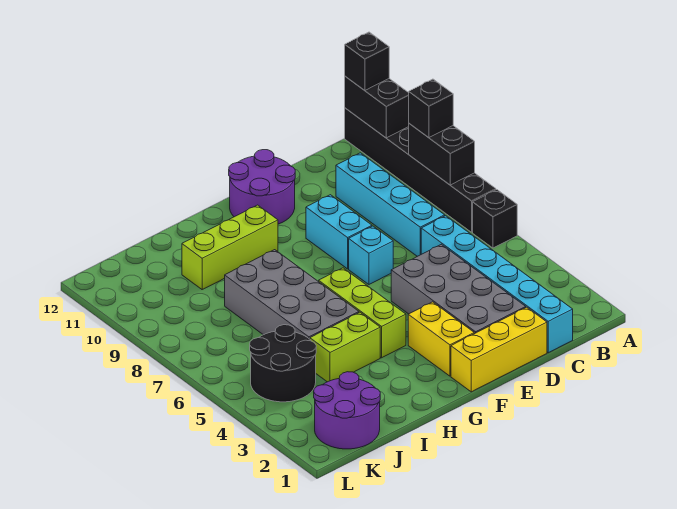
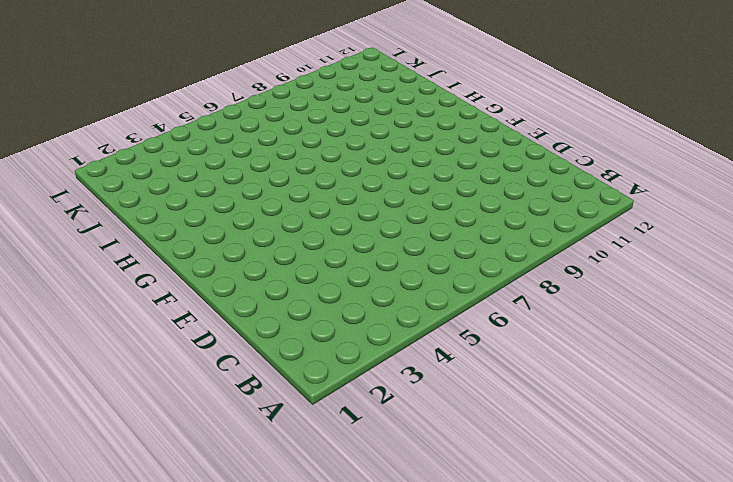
none -> black 1x1 brick [473,190,517,248]
none -> black 1x6 brick [345,108,496,232]
none -> cyan 1x6 brick [421,216,573,353]

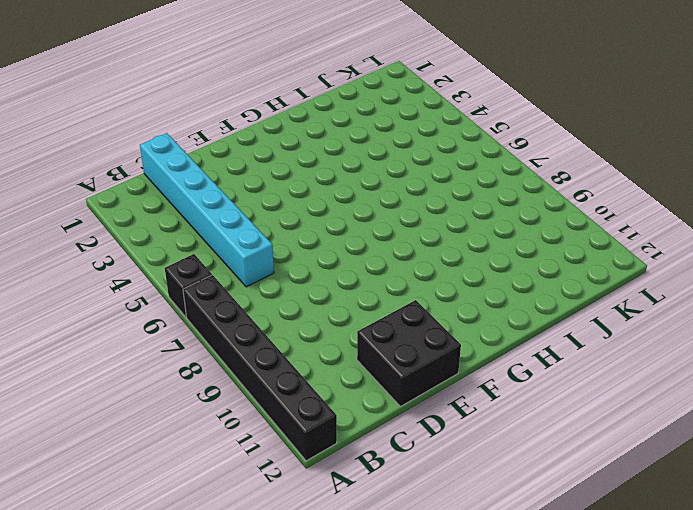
black 2x2 brick [357,300,461,406] -> purple 2x2 round brick [229,150,295,224]
none -> cyan 1x4 brick [336,153,445,256]
none -> yellow 1x3 brick [451,307,547,392]
none -> grey 2x4 brick [391,244,526,334]

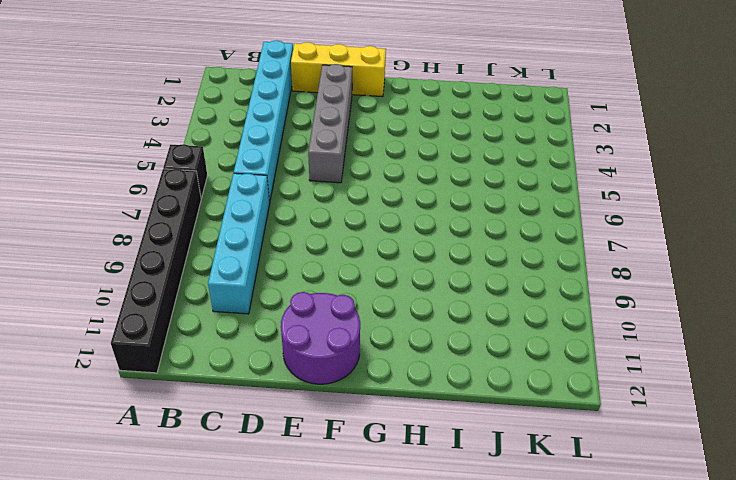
grey 1x4 brick [308,64,352,183] -> grey 2x4 brick [391,244,526,334]
none -> cyan 1x1 brick [349,226,393,284]
none -> cyan 1x2 brick [306,195,372,269]
none -> yellow 1x2 brick [408,302,474,376]

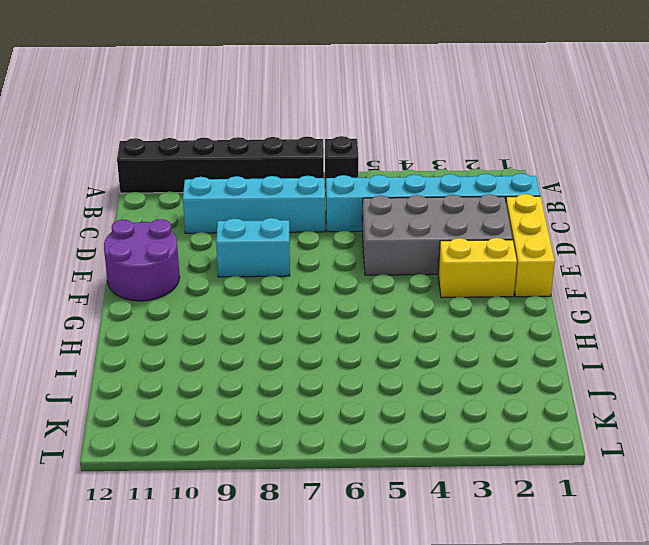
none -> cyan 1x1 brick [349,226,393,284]
none -> lime 1x3 brick [319,268,406,358]
none -> lime 1x3 brick [182,205,278,289]

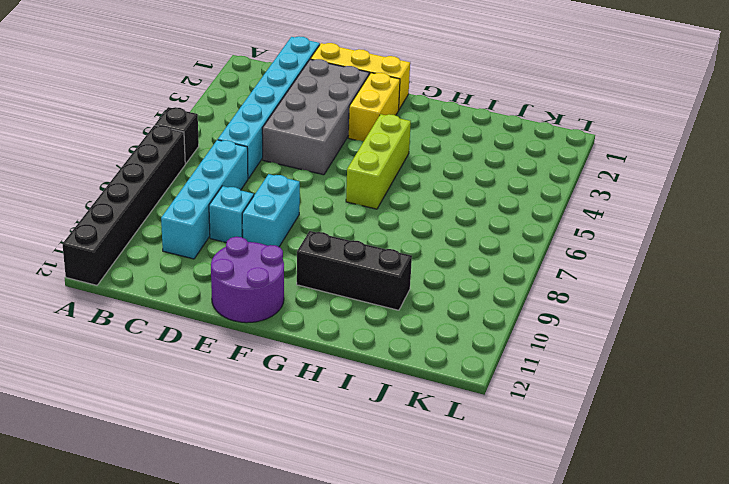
cyan 1x1 brick [209,186,254,242] -> cyan 1x1 brick moved to [349,226,393,284]
black 1x3 brick [297,231,412,310] -> lime 1x3 brick [182,205,278,289]
none -> lime 1x2 brick [310,312,380,382]
none -> grey 2x4 brick [225,250,359,339]
none -> purple 2x2 round brick [314,372,380,449]

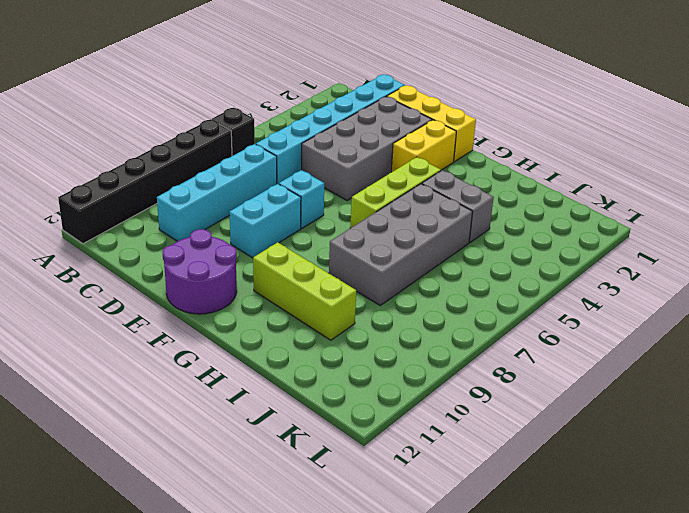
grey 1x2 brick [422,170,494,243] -> lime 1x2 brick [310,312,380,382]
none -> purple 2x2 round brick [314,372,380,449]
none -> black 2x2 round brick [250,325,316,402]
none -> black 1x2 brick [409,124,475,185]

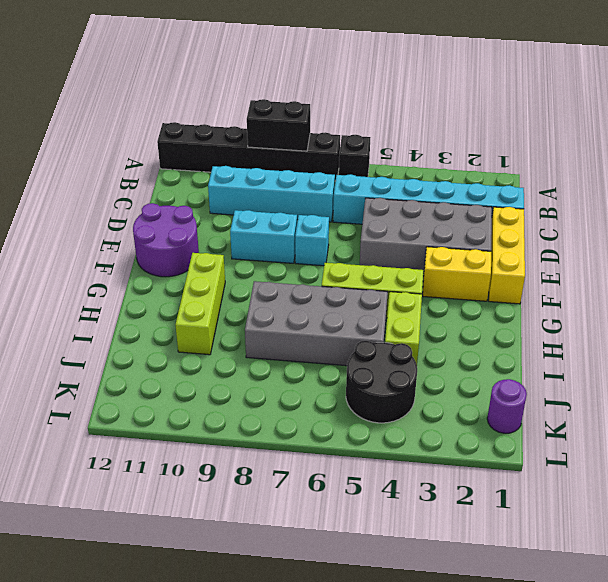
purple 1x1 round brick [487,379,527,433] -> purple 2x2 round brick [314,372,380,449]
none -> black 1x2 brick [345,76,409,138]
none -> black 1x1 brick [409,79,453,138]
none -> black 1x1 brick [345,32,389,90]

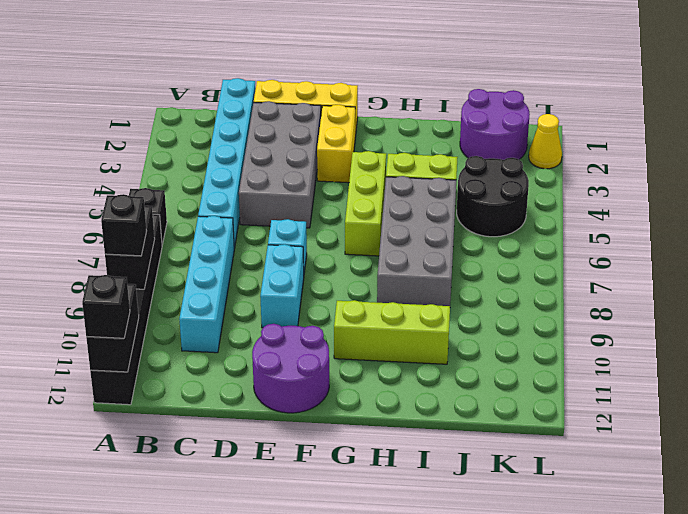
yellow 1x1 cone [529,114,562,169] -> none

